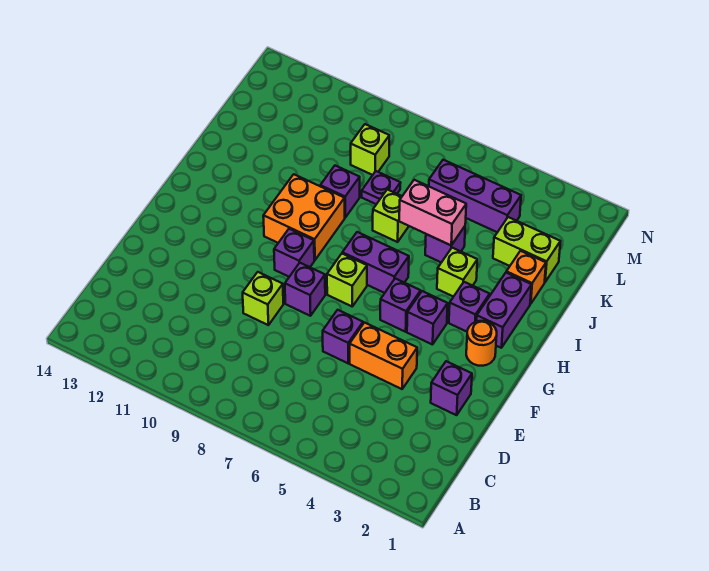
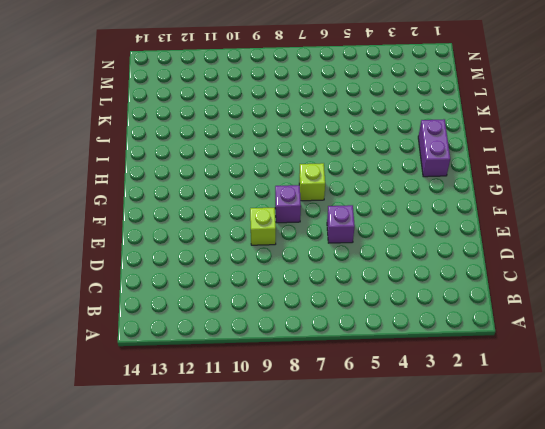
none -> purple 1x1 brick [431,361,472,415]
none -> orange 1x2 brick [350,323,417,389]
none -> orange 1x1 round brick [466,321,497,366]

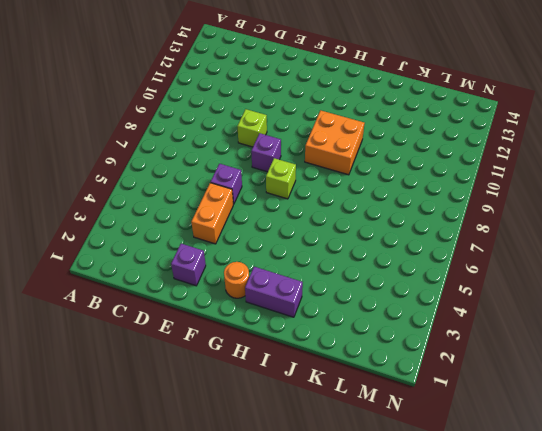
none -> purple 1x1 brick [407,291,448,345]
none -> purple 1x1 brick [380,279,421,332]
none -> purple 1x1 brick [274,229,314,277]

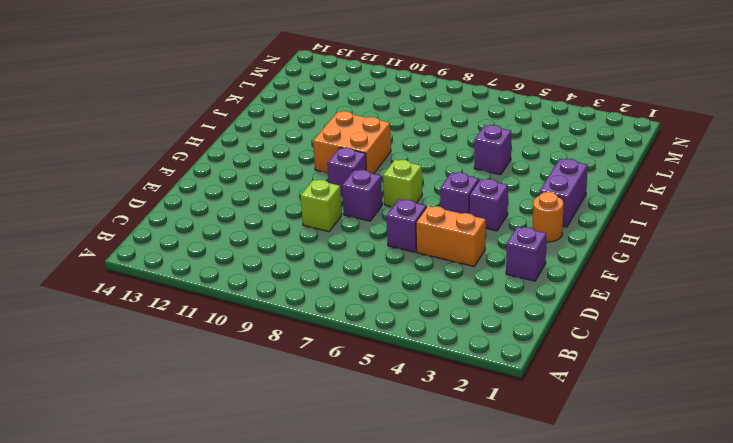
none -> purple 1x1 brick [449,282,490,332]
none -> purple 1x2 brick [342,232,409,293]
none -> lime 1x1 brick [437,248,477,297]

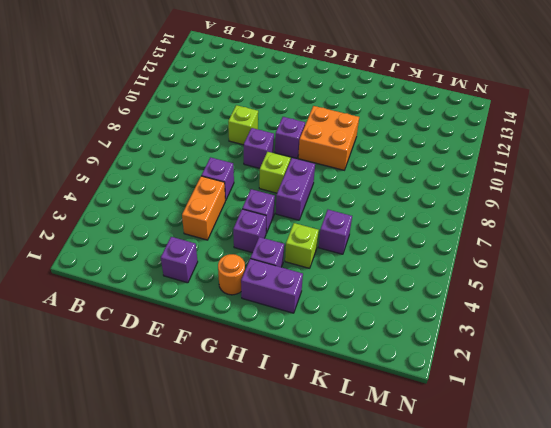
none -> orange 1x1 brick [506,251,546,304]
none -> lime 1x1 brick [373,189,409,242]
none -> purple 1x1 brick [320,166,360,218]

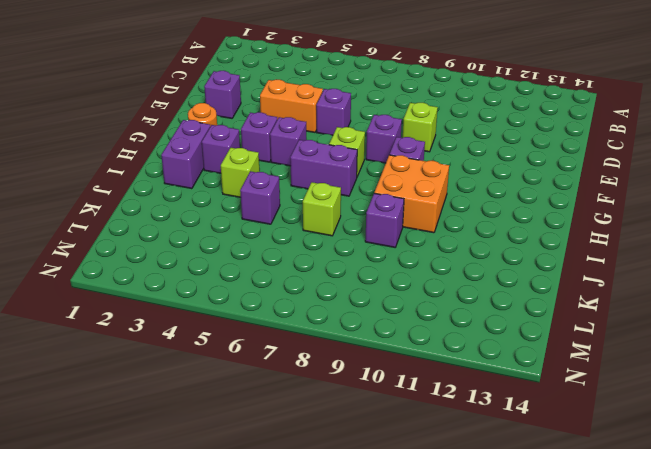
none -> orange 1x1 brick [506,251,546,304]
none -> lime 1x2 brick [493,217,560,282]
none -> purple 1x1 plate [362,171,400,204]

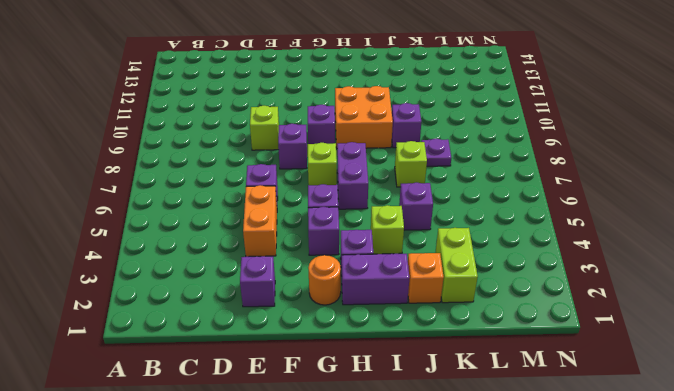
none -> purple 1x3 brick [429,160,521,232]
none -> lime 1x1 brick [351,124,389,175]
none -> pink 1x2 brick [399,180,466,245]

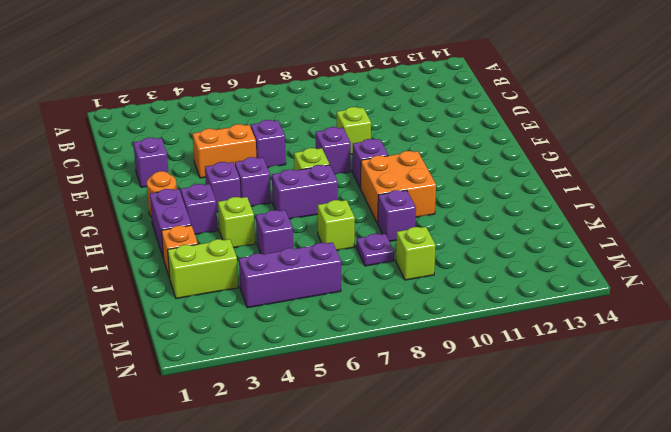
none -> pink 1x2 brick [399,180,466,245]

